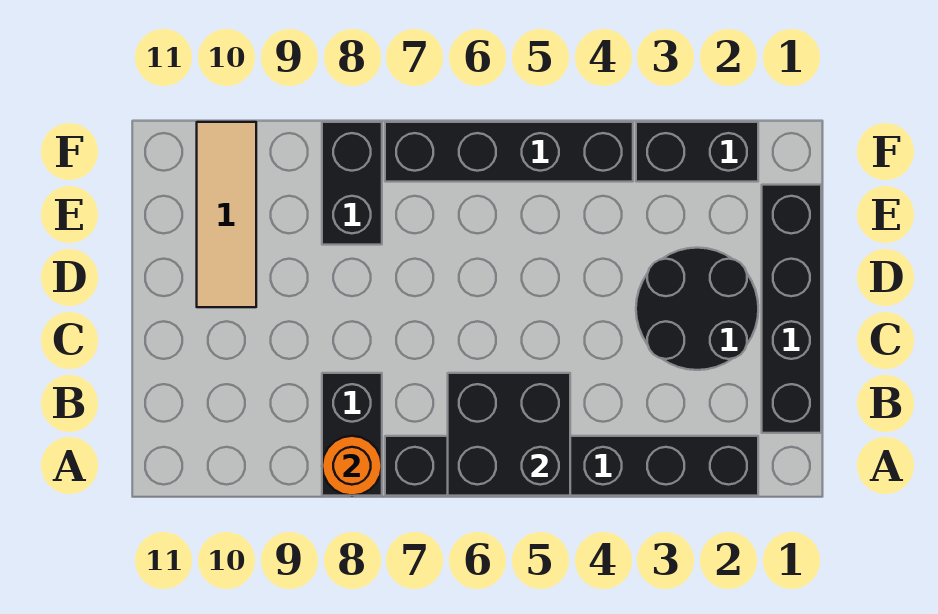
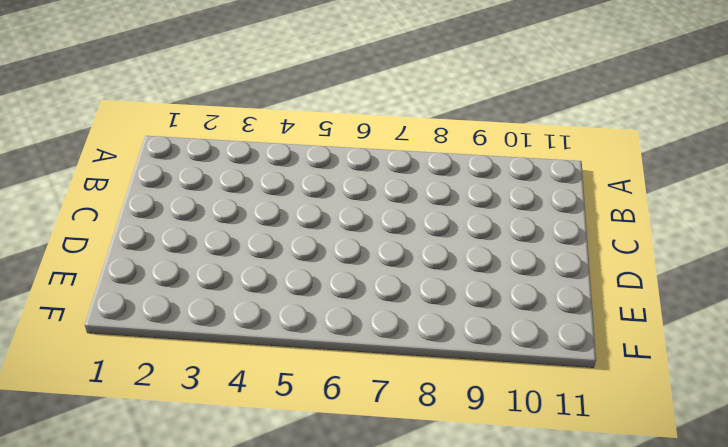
none -> black 1x6 brick [385,436,758,496]
none -> black 1x2 brick [322,373,382,496]

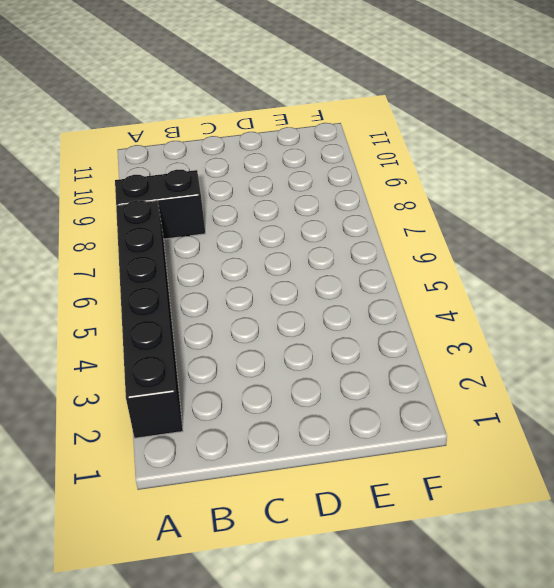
none -> black 1x4 brick [762,185,821,433]
none -> black 2x2 round brick [636,248,758,370]

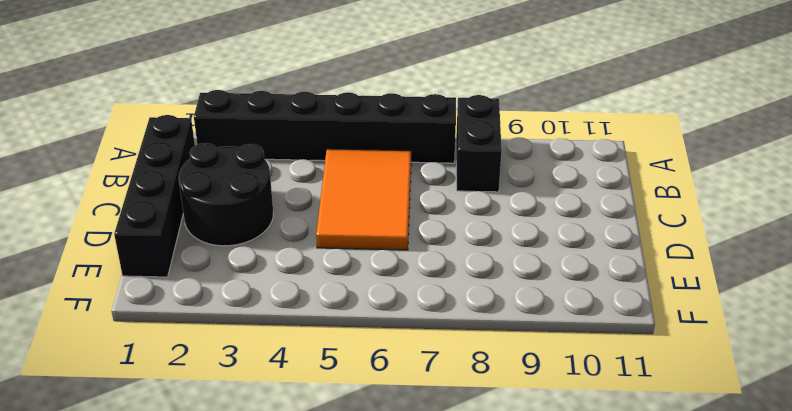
orange 2x3 tile [316,149,411,250] -> none
none -> tan 1x3 tile [197,122,256,307]
none -> black 1x2 brick [322,122,382,245]

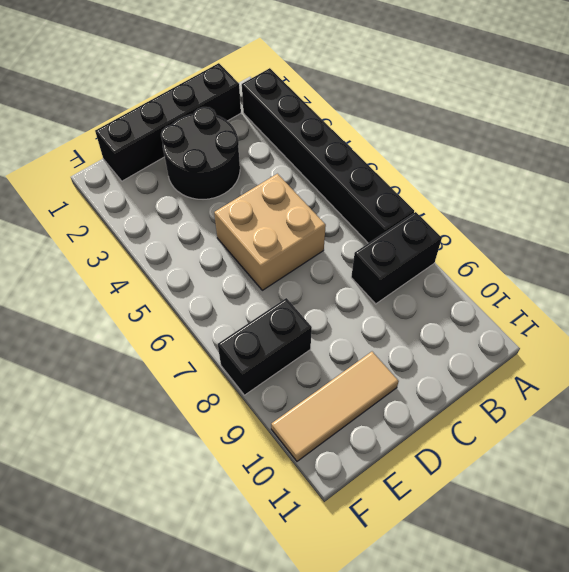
tan 2x2 brick [214,174,326,290] -> none
none -> black 1x2 brick [636,122,758,182]
none -> black 1x4 brick [385,122,633,182]

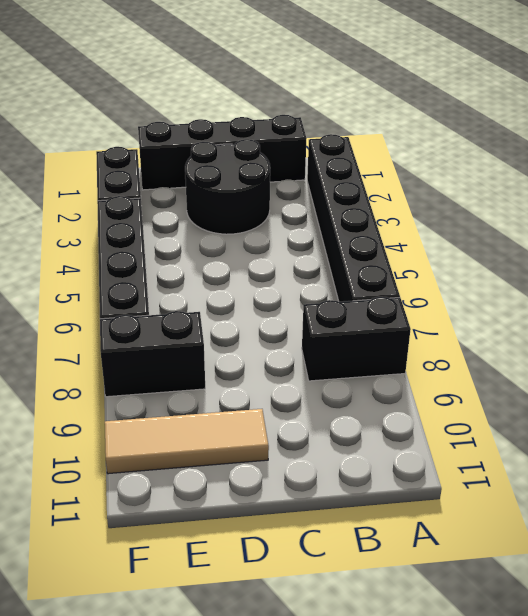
none -> black 2x2 brick [448,373,570,496]
none -> orange 1x1 round brick [322,436,382,496]

